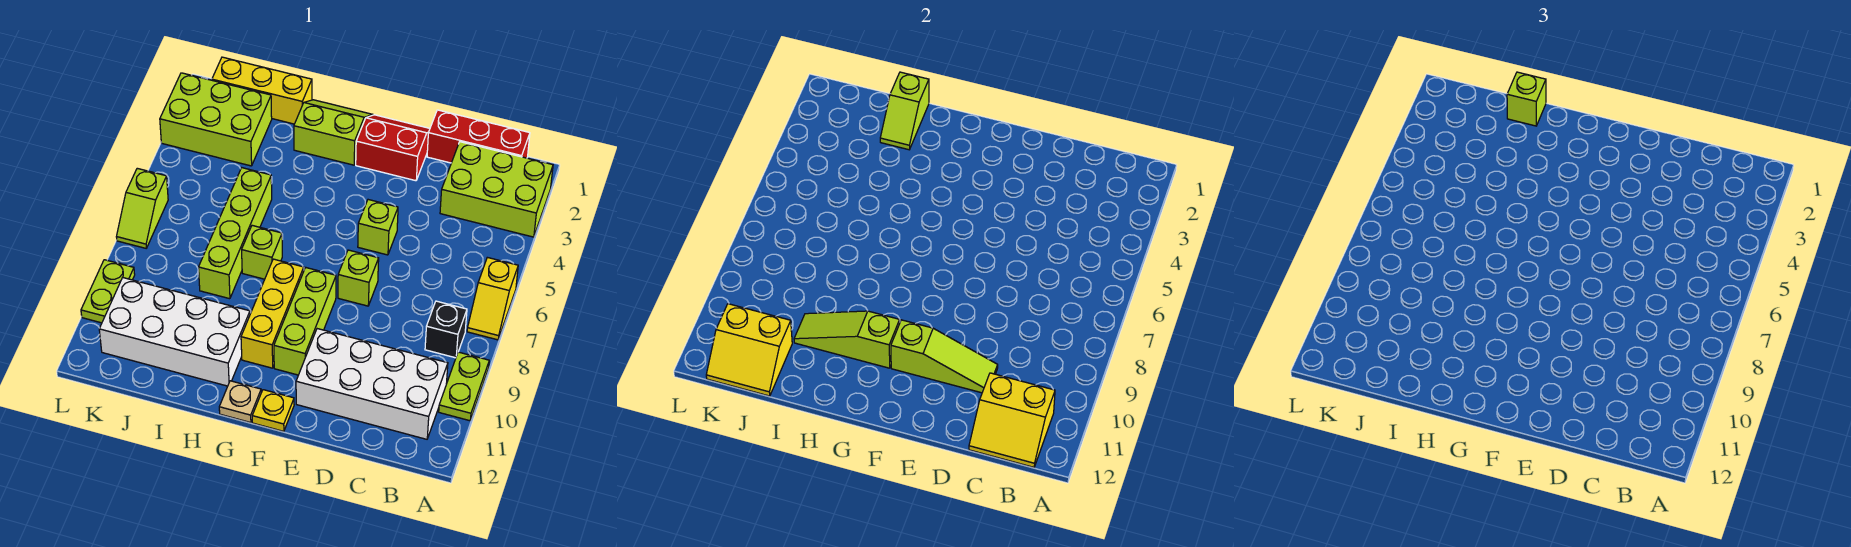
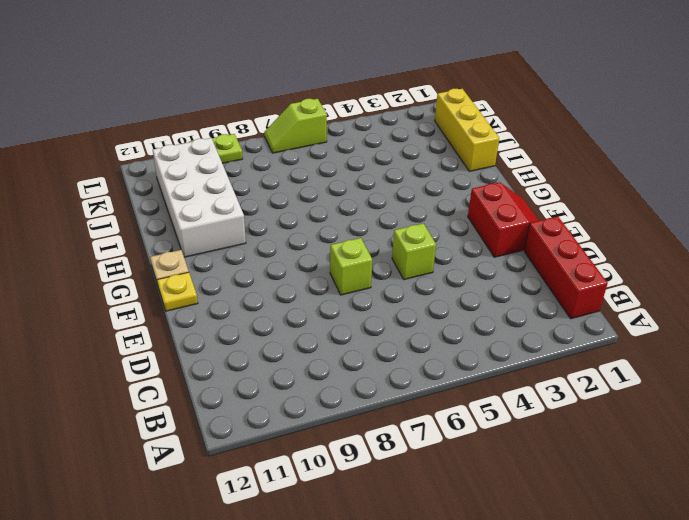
none -> lime 2x3 brick [440,142,553,237]
none -> yellow 1x2 slope [467,257,518,340]
none -> lime 1x2 plate [439,352,489,421]

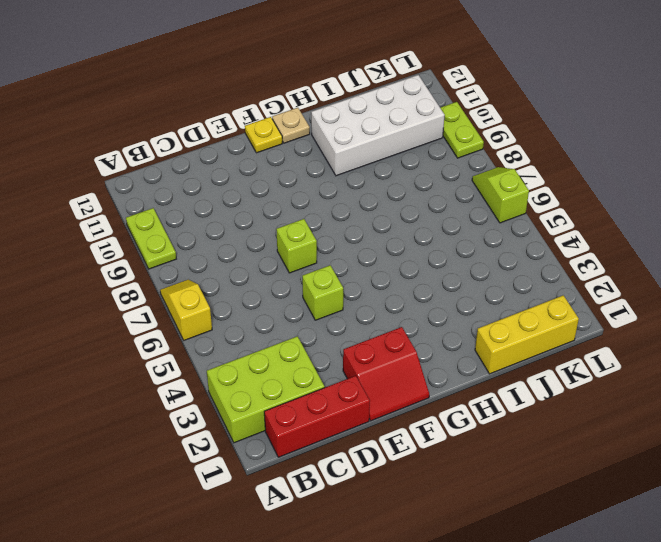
none -> black 1x1 brick [425,301,467,358]
none -> white 2x4 brick [296,329,448,439]
none -> lime 1x3 brick [274,267,336,375]

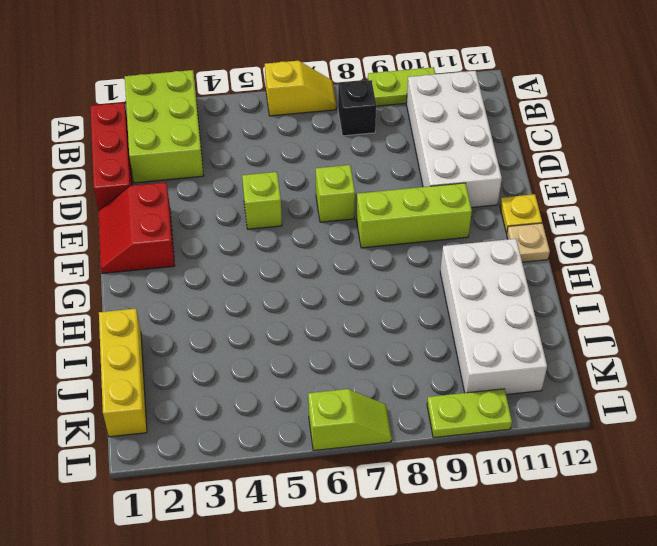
none -> lime 2x2 slope [294,100,373,165]
none -> yellow 1x3 brick [241,259,304,368]
none -> lime 1x1 brick [242,225,282,279]

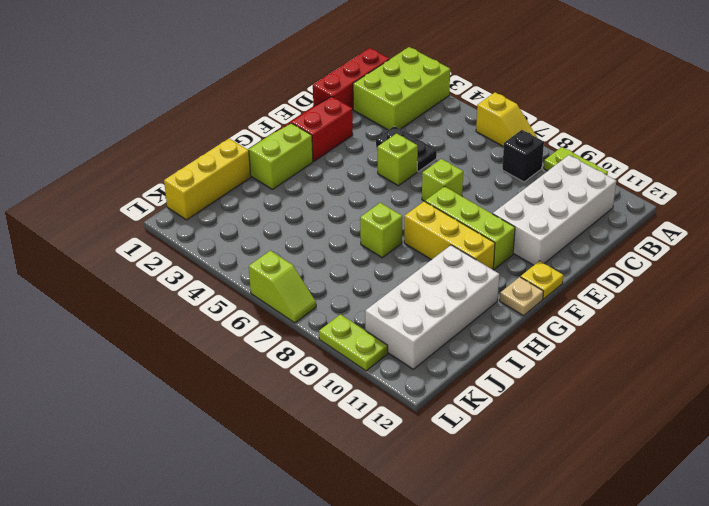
black 1x2 plate [376,126,437,172] -> none
none -> lime 1x4 brick [199,168,272,299]
none -> lime 2x3 brick [160,73,272,166]
none -> yellow 2x2 slope [969,373,1055,467]

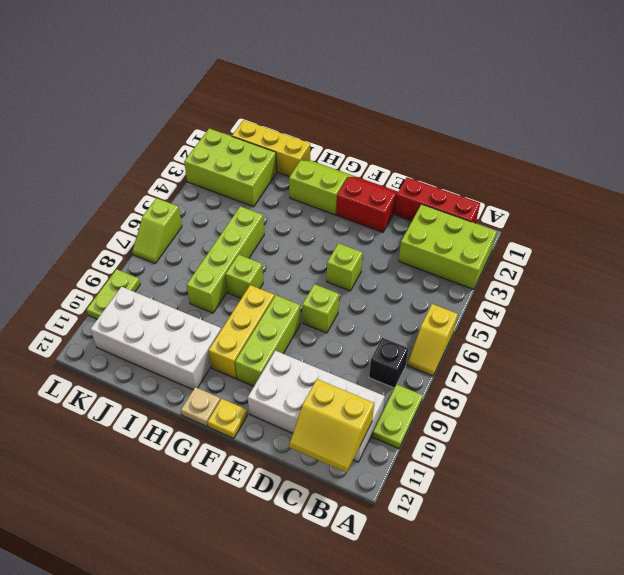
none -> lime 1x3 slope [891,320,998,393]
none -> lime 1x3 slope [794,311,900,368]
none -> lime 1x2 slope [880,72,929,150]

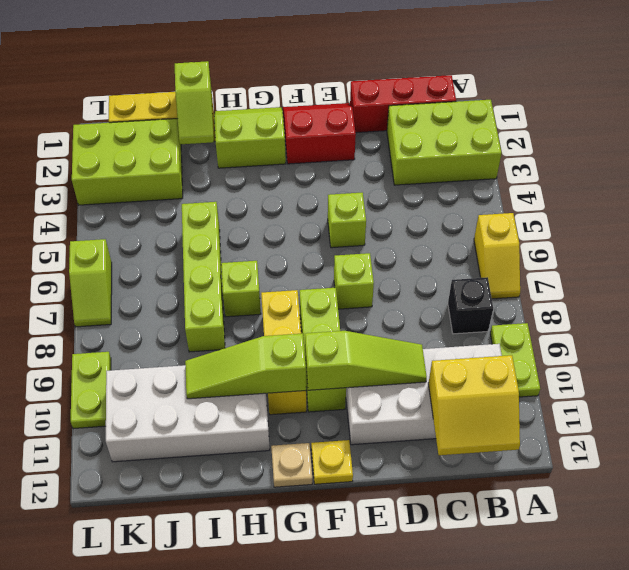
none -> yellow 2x2 slope [706,304,792,396]
none -> lime 1x1 brick [1507,72,1546,126]

